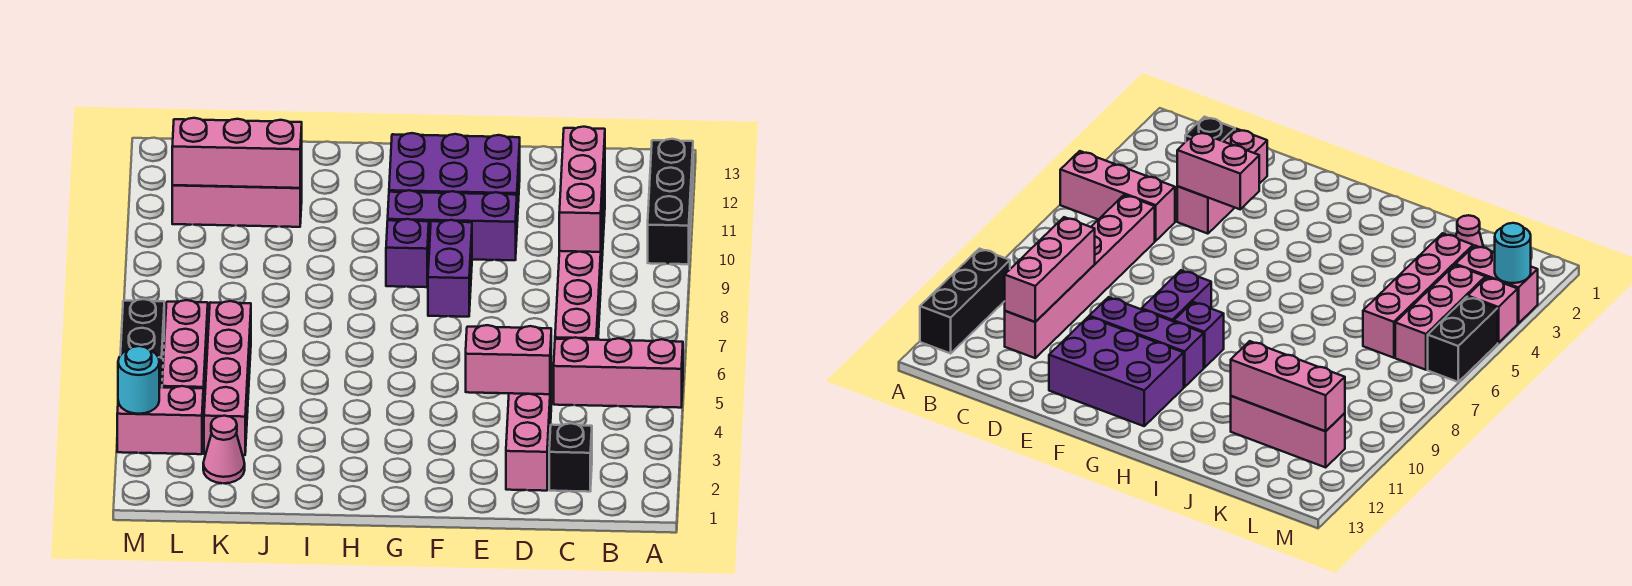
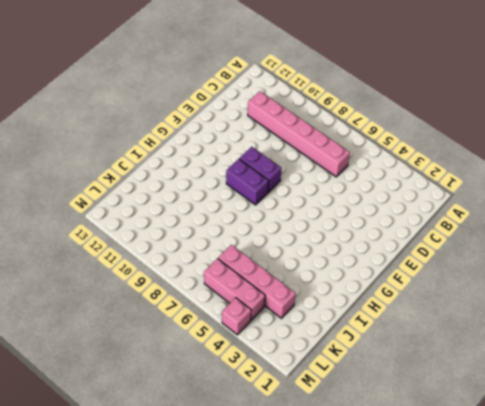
purple 1x2 brick [226,159,269,205] -> purple 1x1 brick [386,219,429,287]
none -> pink 1x3 brick [554,337,683,408]
none -> black 1x3 brick [648,139,693,264]
none -> black 1x1 brick [549,423,592,492]

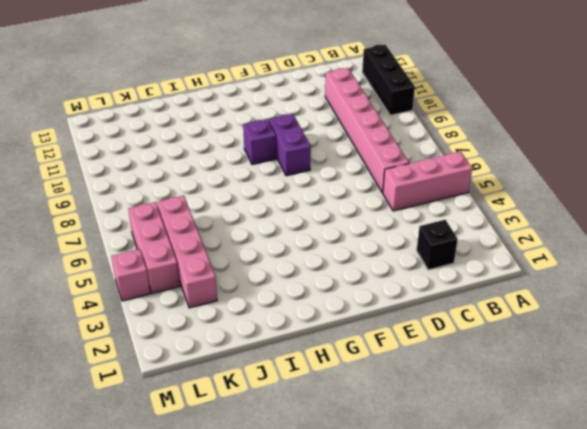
none -> pink 1x3 brick [506,386,551,491]
none -> purple 1x3 brick [388,190,517,260]
none -> purple 2x3 brick [389,133,520,221]

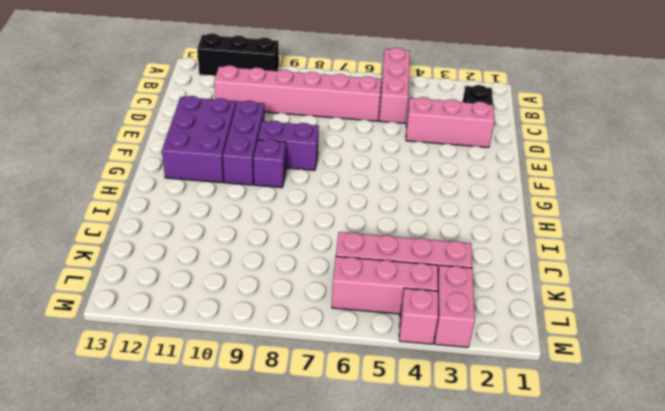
none -> pink 1x3 brick [172,166,302,227]
none -> pink 1x1 cone [203,416,245,483]
none -> black 1x2 brick [120,299,164,379]

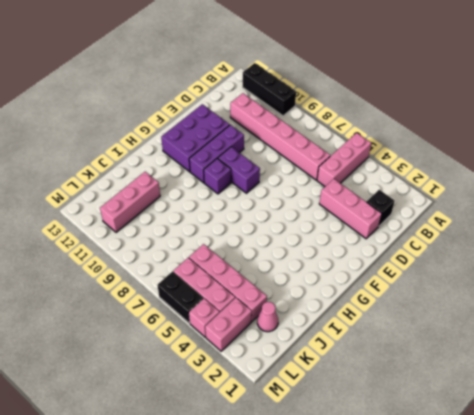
none -> pink 1x3 brick [559,127,605,252]
none -> pink 1x2 brick [466,325,551,394]
none -> pink 1x3 brick [172,118,302,188]

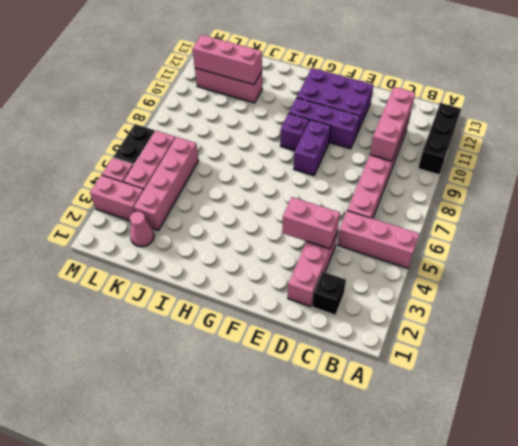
none -> cyan 1x1 round brick [118,346,159,414]

